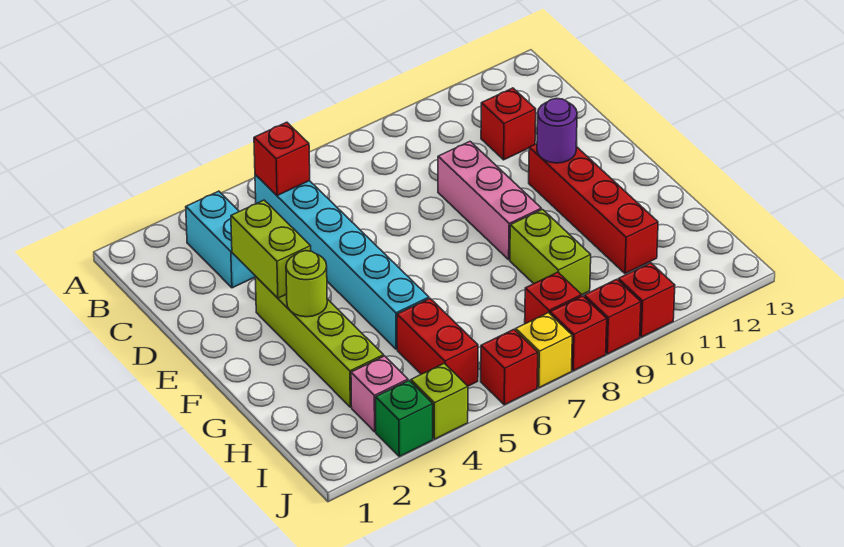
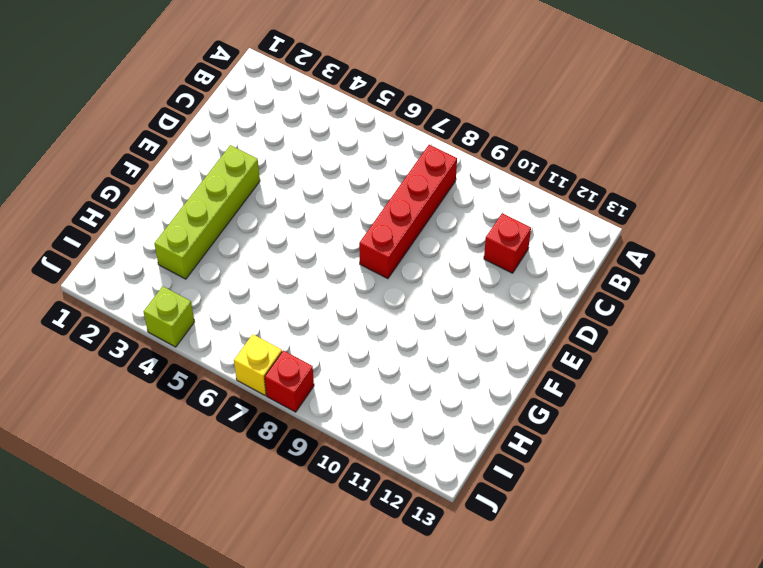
red 1x4 brick [359,145,457,279] -> red 1x4 brick moved to [529,144,658,274]
none -> cyan 1x2 brick [186,191,256,288]
none -> cyan 1x6 brick [255,175,429,349]
none -> pink 1x3 brick [438,142,541,260]

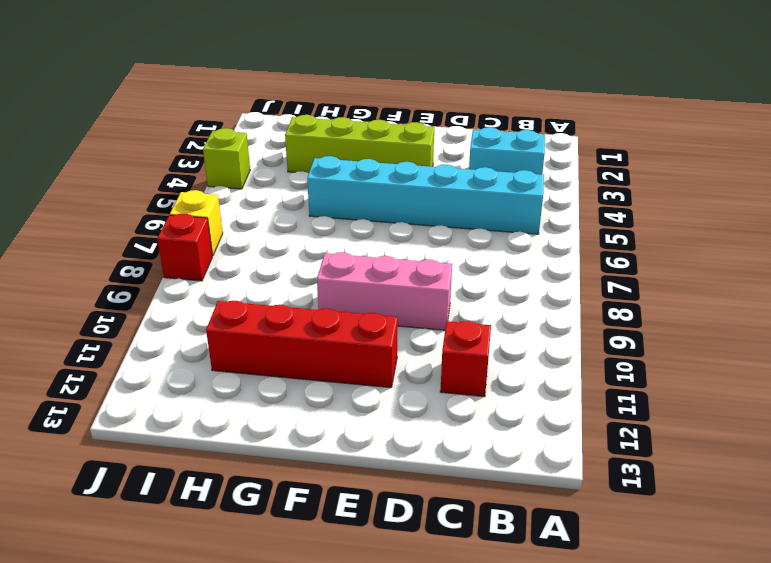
none -> lime 1x2 brick [510,210,591,295]
none -> red 1x2 brick [397,299,478,386]
none -> pink 1x1 brick [351,356,408,432]

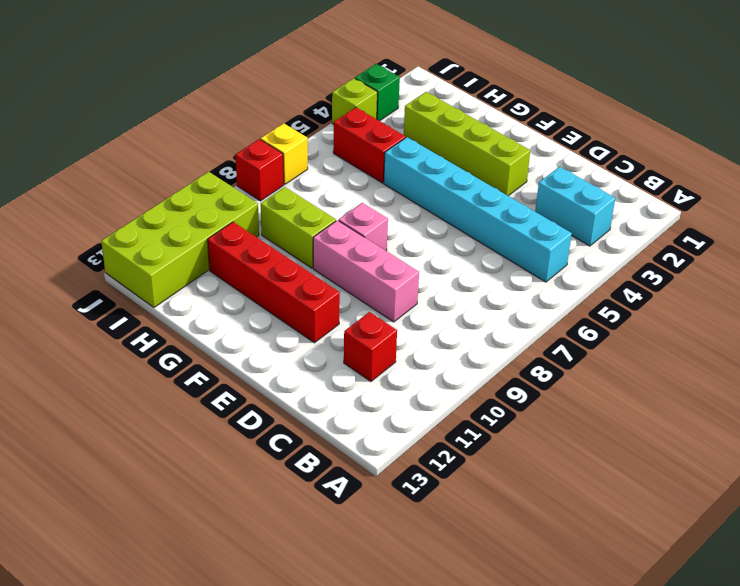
pink 1x1 brick [339,203,388,251] -> pink 1x1 brick moved to [351,356,408,432]
lime 2x4 brick [101,172,259,307] -> red 1x1 brick [618,263,675,337]
none -> red 1x1 brick [525,272,582,324]
none -> red 1x1 brick [481,330,538,405]
none -> red 1x1 brick [584,279,641,354]

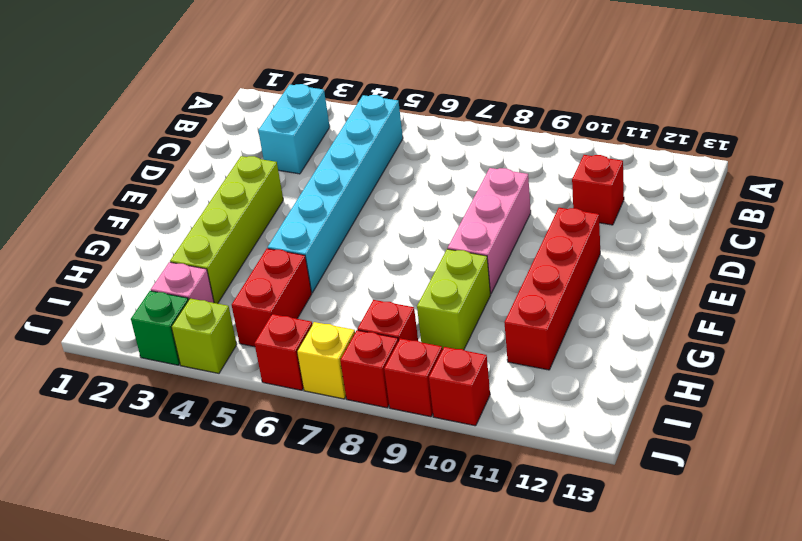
none -> red 1x1 brick [254,122,310,196]
none -> lime 1x2 brick [231,200,311,298]
none -> purple 1x1 round brick [537,98,577,163]

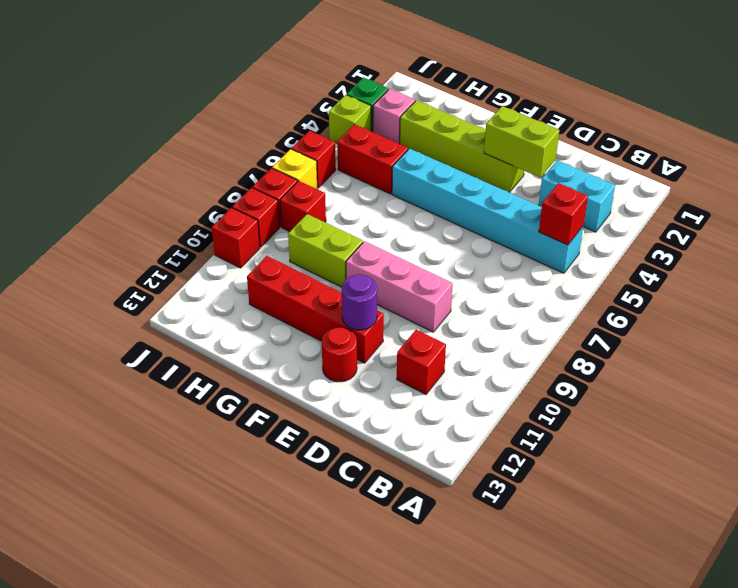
red 1x1 round brick [322,327,357,382] -> none
none -> lime 1x1 round brick [286,251,327,317]

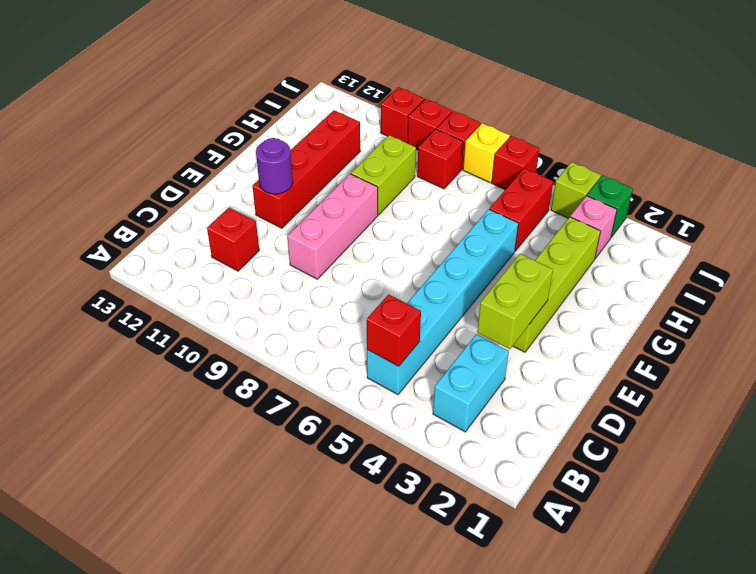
none -> lime 1x1 round brick [286,251,327,317]

